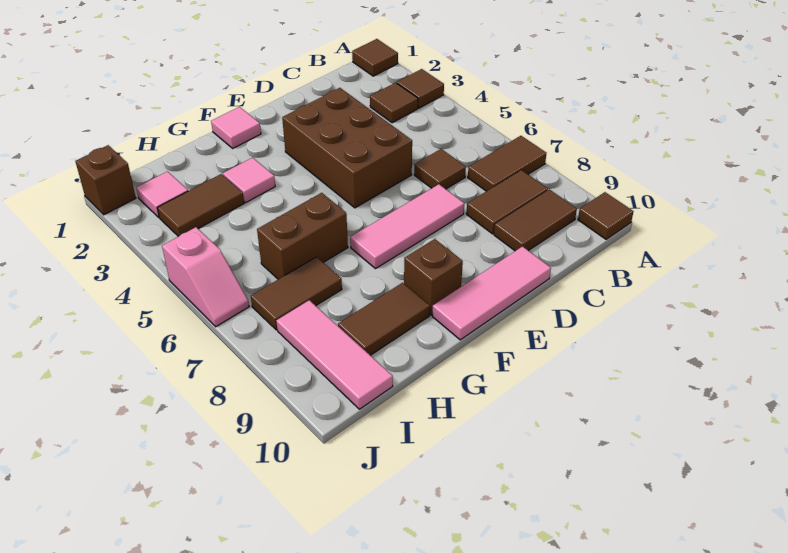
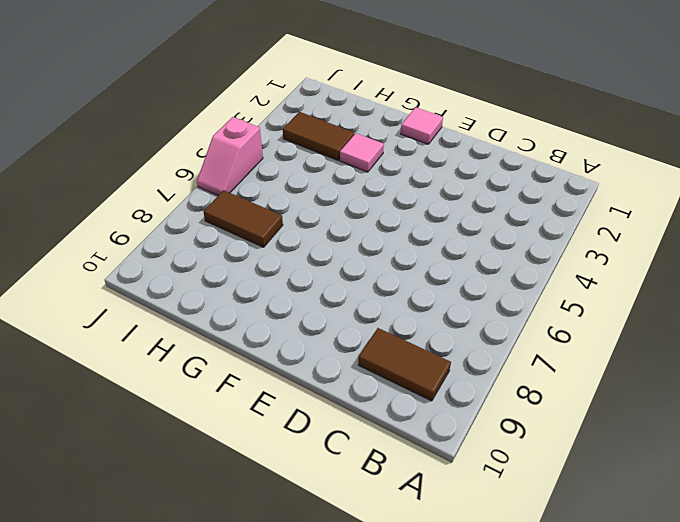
none -> brown 1x1 tile [352,39,398,76]
none -> brown 1x1 tile [397,69,444,108]
none -> brown 1x2 tile [468,136,547,191]

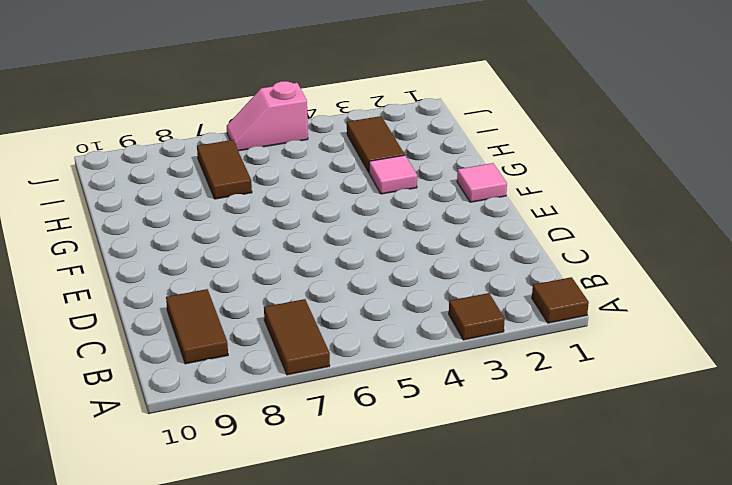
none -> brown 1x1 tile [578,192,633,239]
none -> brown 1x1 tile [370,83,418,123]
none -> brown 1x2 tile [466,170,548,234]

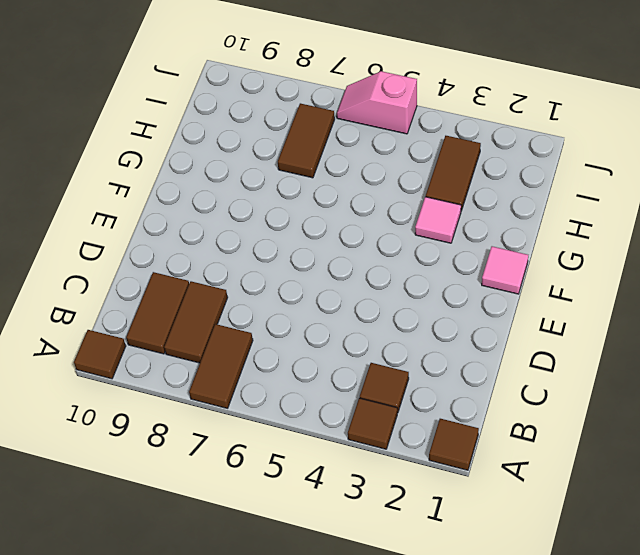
none -> brown 1x1 tile [414,149,466,189]
none -> brown 2x3 brick [282,88,412,208]
none -> pink 1x3 tile [350,184,464,269]

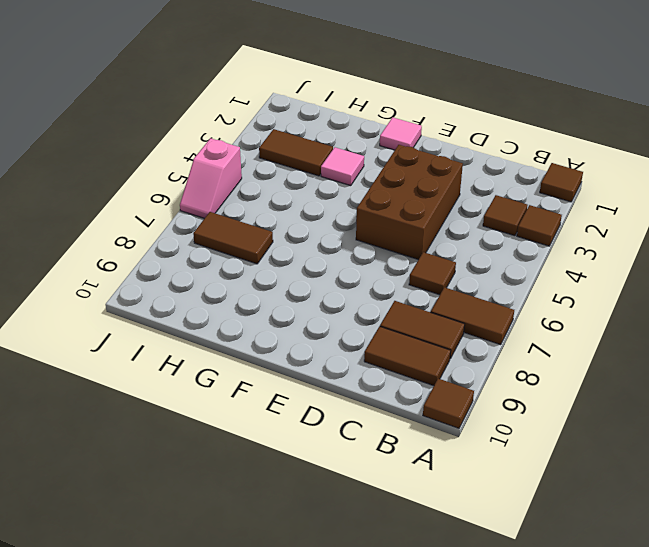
none -> pink 1x3 tile [350,184,464,269]
none -> pink 1x3 tile [432,246,551,340]
none -> brown 1x1 brick [404,239,463,315]

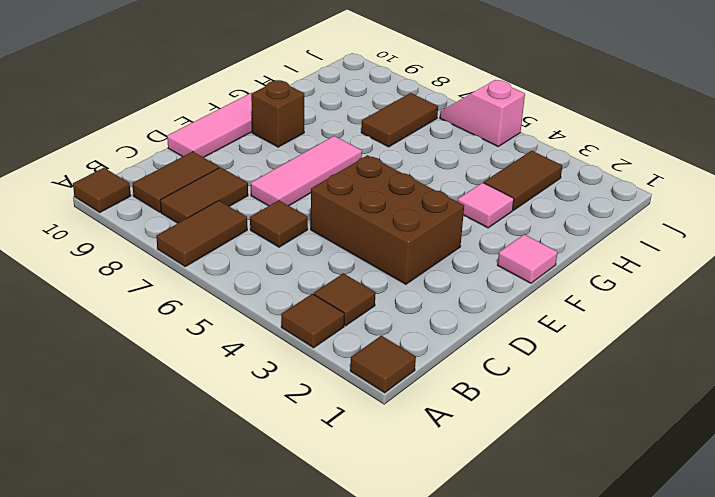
none -> brown 1x2 brick [257,193,348,279]
none -> brown 1x2 tile [338,283,430,355]
none -> pink 1x1 tile [136,172,188,217]

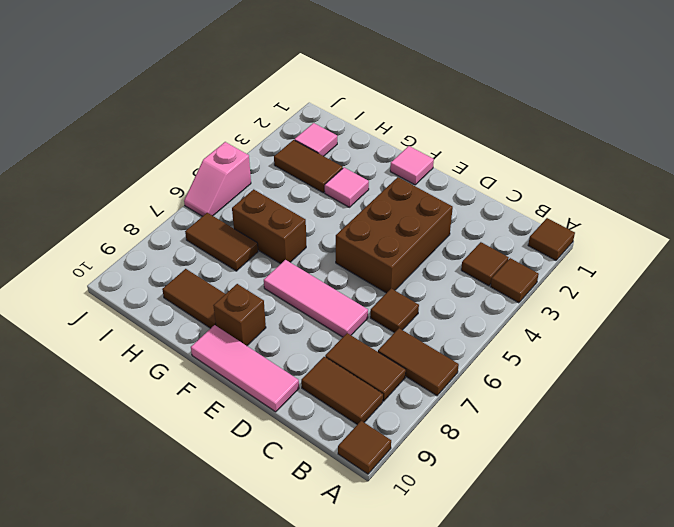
none -> pink 1x3 tile [276,300,393,409]
none -> brown 1x1 brick [75,145,136,215]

